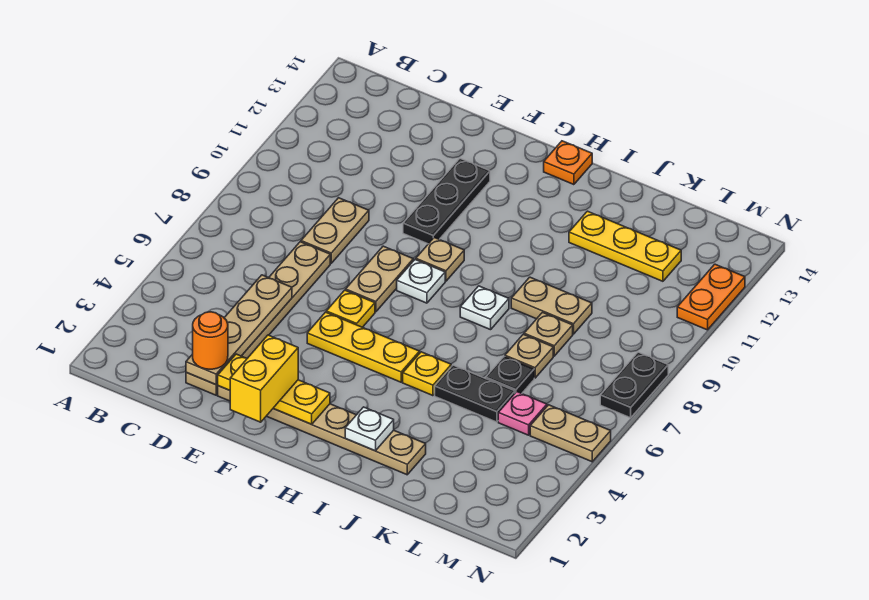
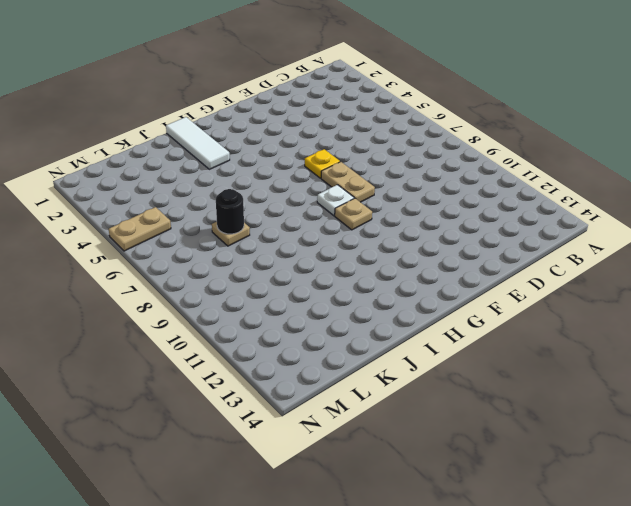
white 1x3 tile [166,117,230,169] -> tan 1x6 plate [218,386,426,475]
black 1x1 round brick [216,189,244,234] -> none
none -> tan 1x6 plate [186,242,330,395]
none -> tan 1x2 plate [301,198,369,263]
none -> yellow 1x3 plate [307,312,420,382]

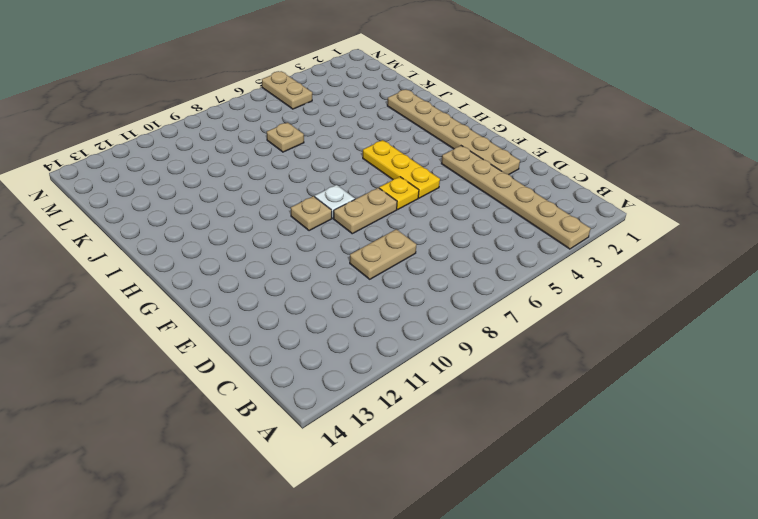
tan 1x6 plate [441,146,591,249] -> tan 1x6 plate turned to [186,242,330,395]
none -> black 1x3 plate [403,159,490,244]
none -> orange 1x1 plate [544,141,592,185]
none -> yellow 1x1 plate [403,352,451,396]

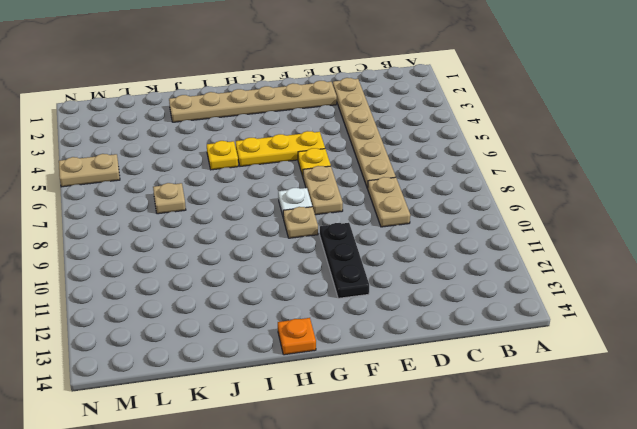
none -> white 1x1 plate [460,286,509,330]
none -> black 1x2 plate [435,365,515,422]
none -> tan 1x2 plate [511,277,592,334]

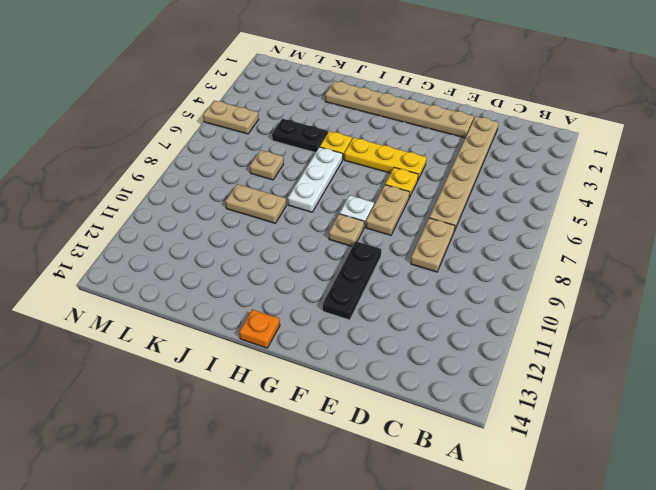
white 1x3 plate [288,147,343,212] -> white 1x1 plate [460,286,509,330]
none -> yellow 1x3 plate [569,211,681,281]
none -> black 1x1 plate [486,357,534,394]
none -> tan 1x1 plate [524,313,573,356]

